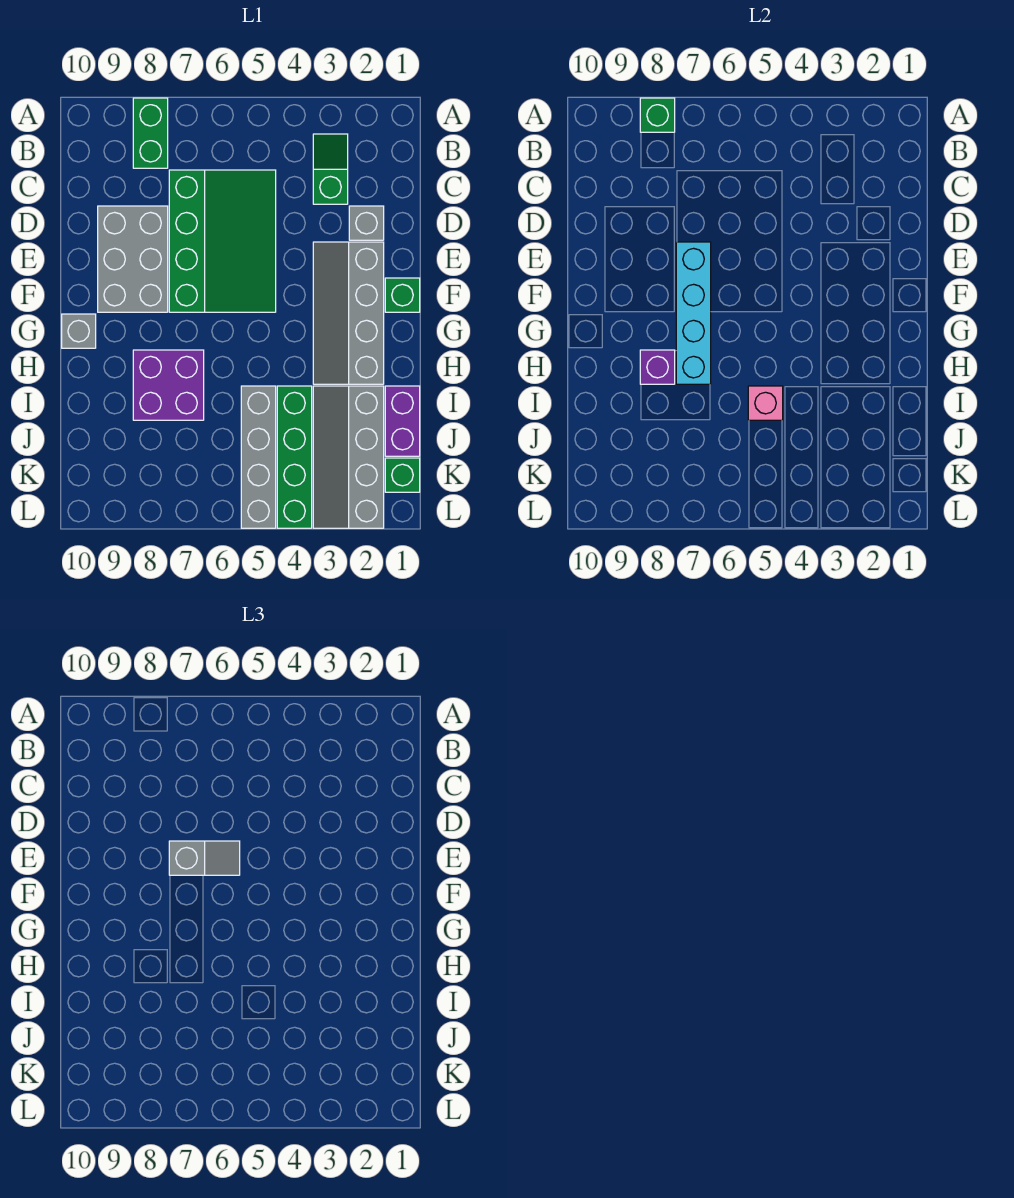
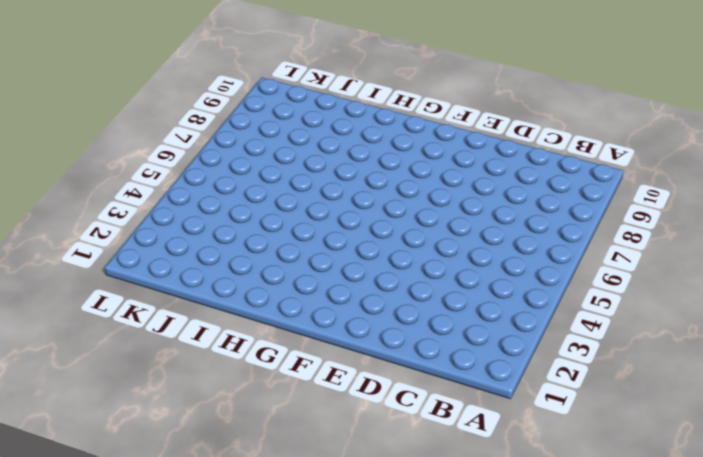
none -> green 1x2 brick [133,98,168,168]
none -> green 1x2 slope [313,134,348,204]
none -> green 3x4 slope [169,170,276,312]

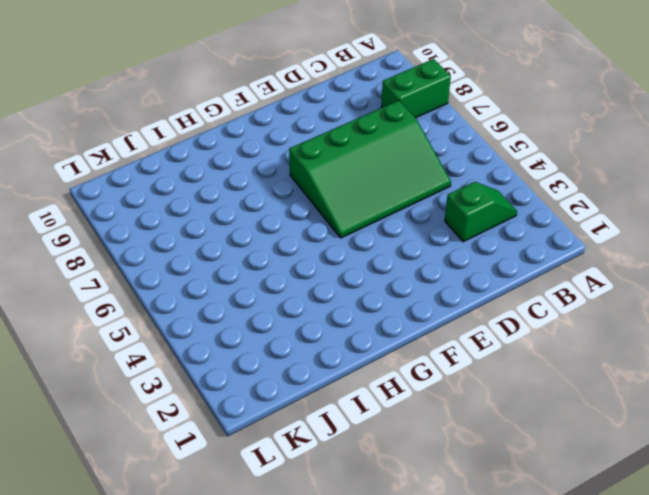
none -> grey 1x1 brick [349,206,384,240]
none -> grey 2x3 brick [98,206,168,312]
none -> grey 2x4 slope [313,242,384,384]

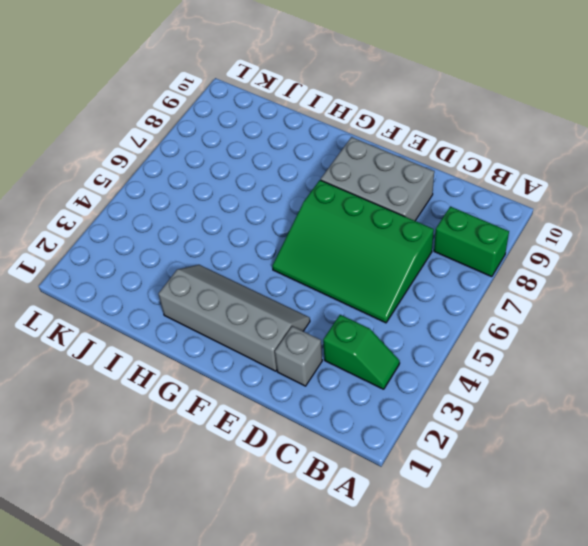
none -> green 1x1 brick [385,278,420,312]
none -> grey 1x1 brick [62,314,96,348]
none -> purple 2x2 brick [133,350,204,420]

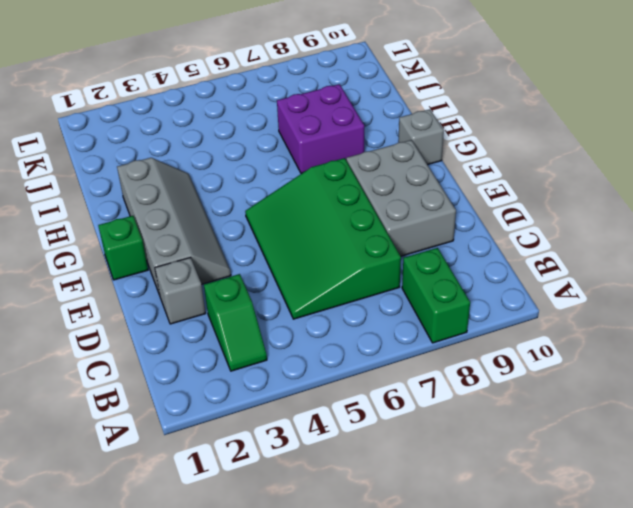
none -> purple 1x2 brick [385,386,420,456]
none -> grey 2x4 slope [313,386,384,528]
none -> green 1x4 brick [277,386,312,528]

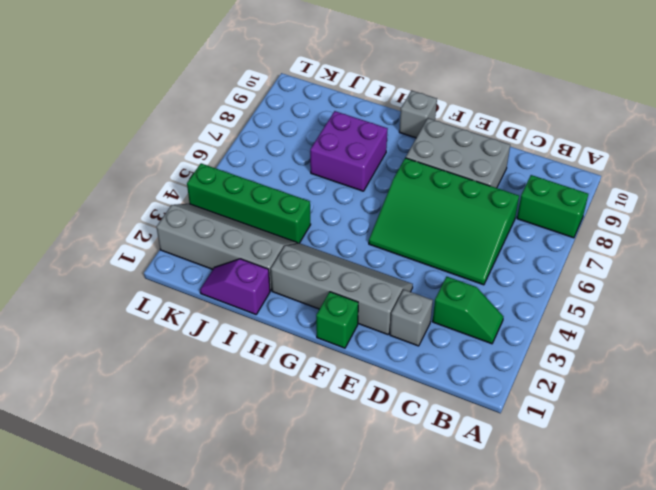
purple 1x2 slope [200,259,270,314] -> purple 1x2 brick [385,386,420,456]
none -> grey 1x4 brick [241,386,276,528]
none -> green 1x1 brick [385,458,420,492]
none -> green 1x1 brick [640,98,675,132]

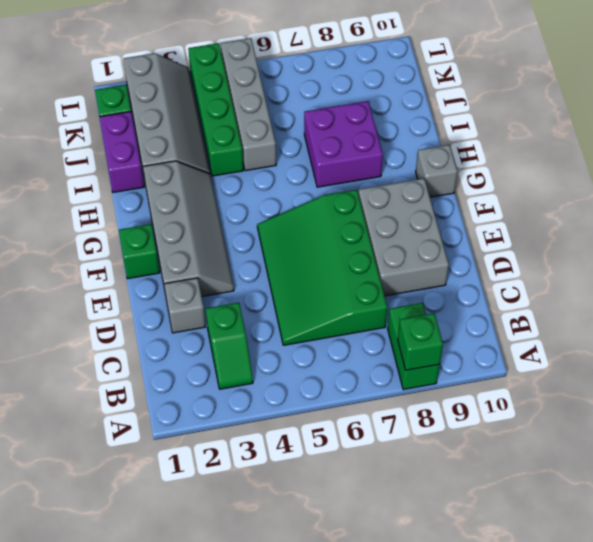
none -> cyan 1x4 brick [676,242,711,384]
none -> purple 1x1 brick [640,350,675,384]
none -> pink 1x1 brick [748,386,783,420]

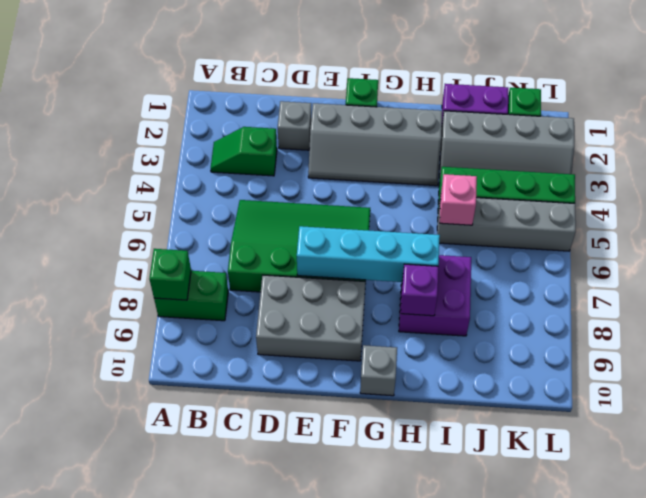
none -> grey 1x2 slope [169,841,240,875]

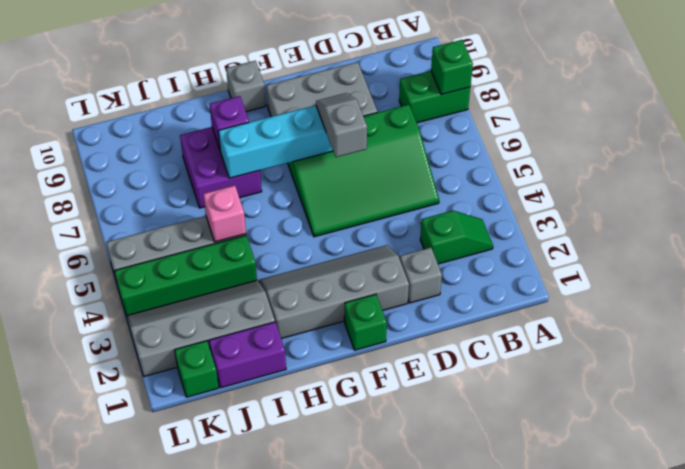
grey 1x2 slope [316,93,367,157] -> grey 1x2 slope turned to [169,841,240,875]

